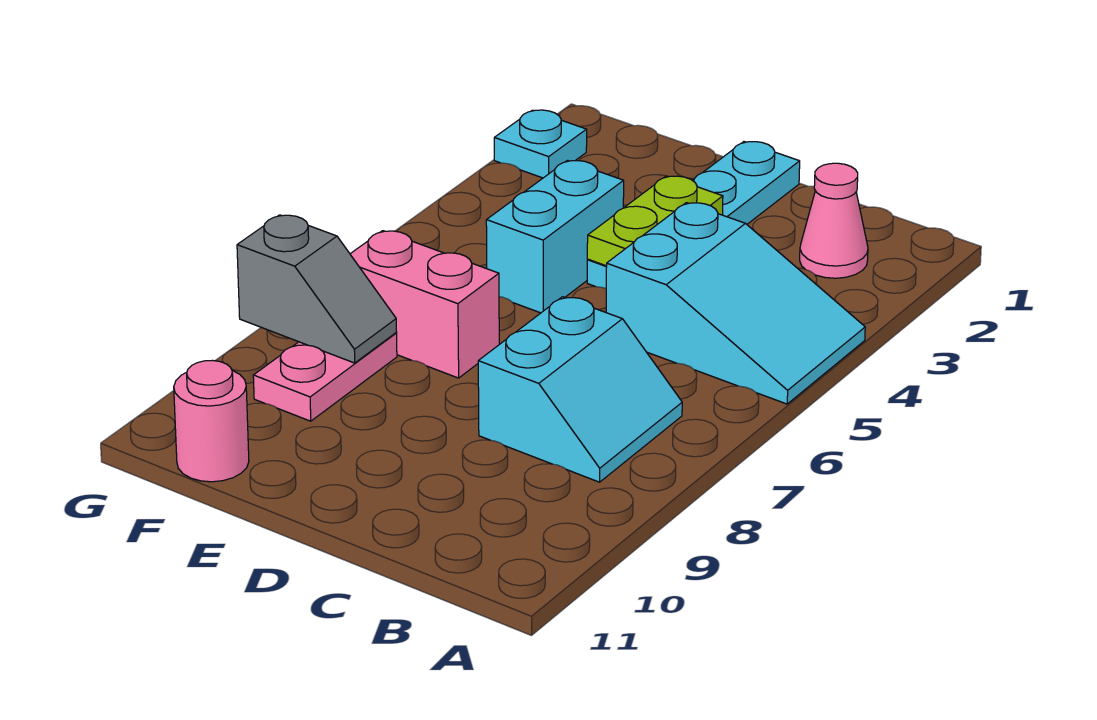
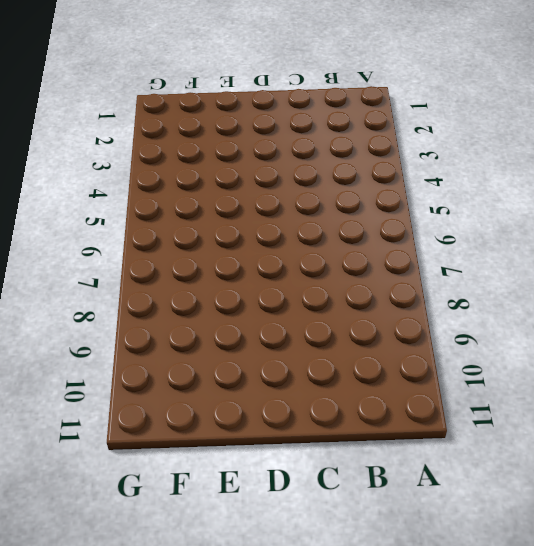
none -> cyan 2x3 slope [606,203,865,404]
none -> pink 1x1 cone [800,163,868,278]

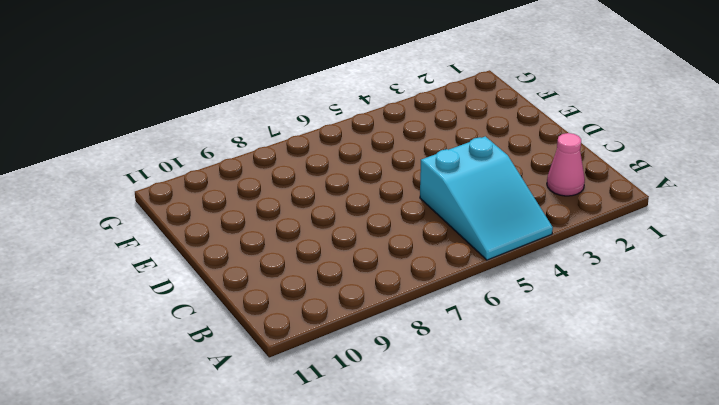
none -> cyan 2x2 slope [478,297,682,482]
none -> cyan 1x4 plate [587,142,800,288]

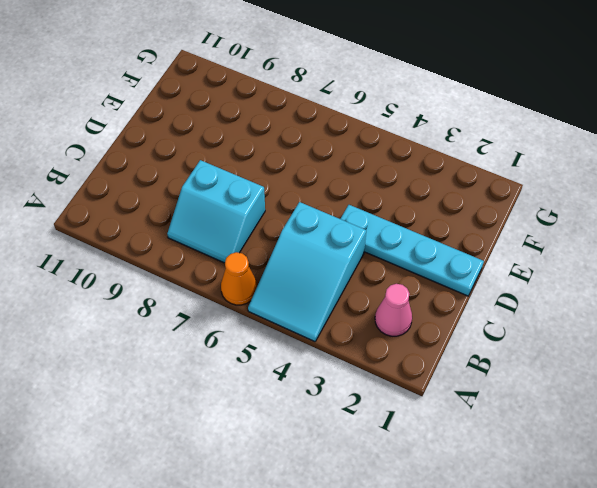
orange 1x1 cone [221,252,257,305] -> none
none -> cyan 1x2 brick [486,161,624,313]
none -> pink 1x2 brick [350,231,499,378]

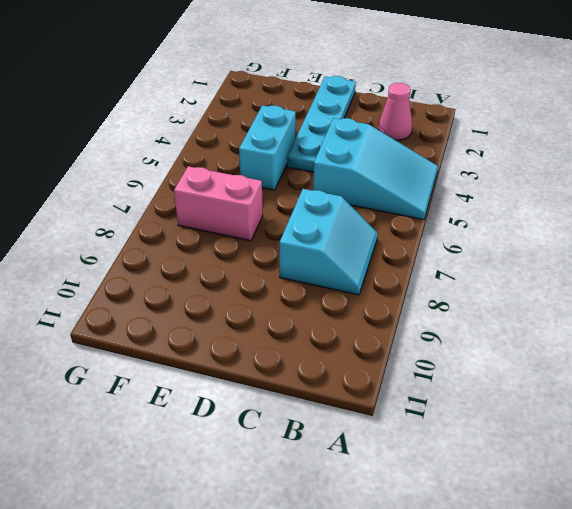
none -> pink 1x2 plate [253,333,397,421]
none -> pink 1x1 round brick [174,360,249,482]

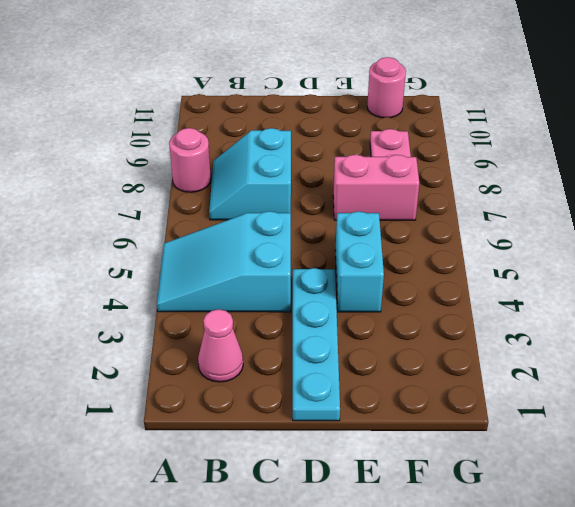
pink 1x1 round brick [169,128,211,192] -> none
none -> cyan 1x1 plate [494,110,587,178]
none -> lime 1x2 plate [587,176,723,266]

